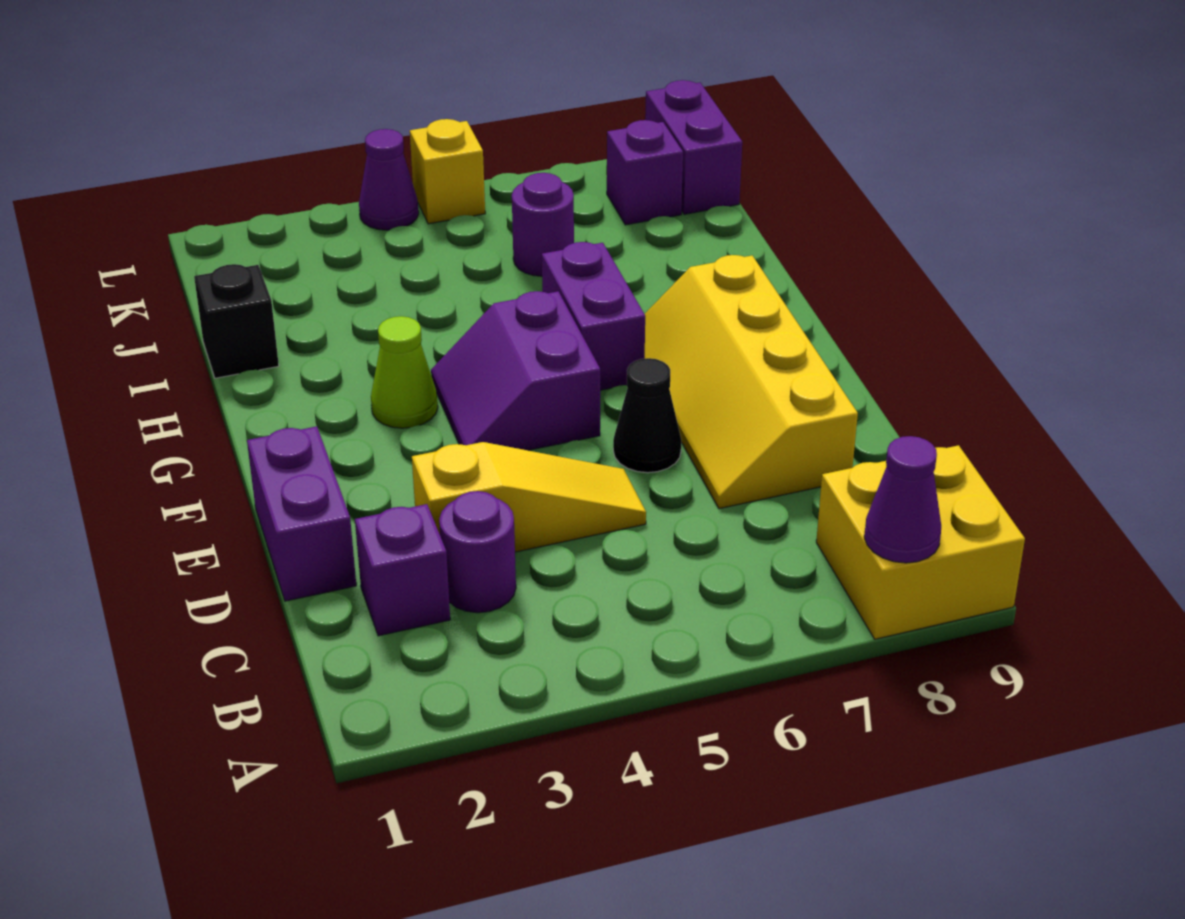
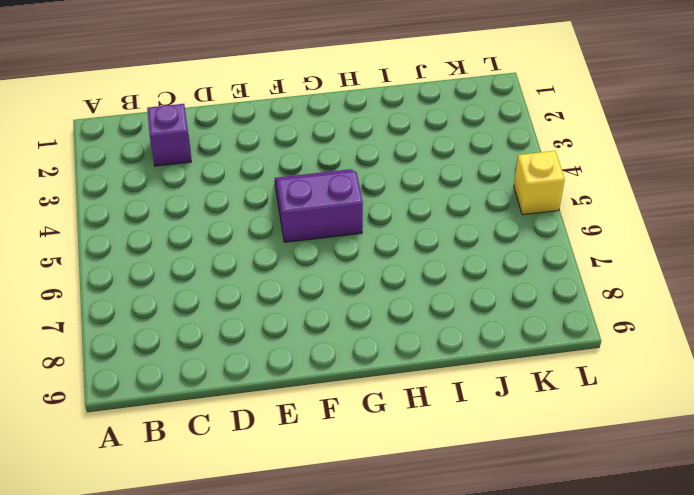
none -> yellow 2x2 brick [816,445,1025,639]
none -> purple 1x1 round brick [439,491,516,613]
none -> purple 1x2 brick [247,426,356,601]

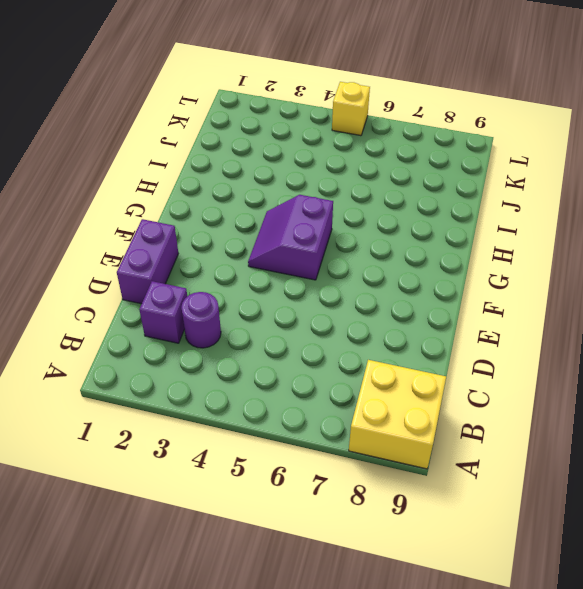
none -> yellow 1x3 slope [412,442,646,552]
none -> yellow 2x4 slope [645,255,858,509]
none -> black 1x1 cone [613,358,681,473]

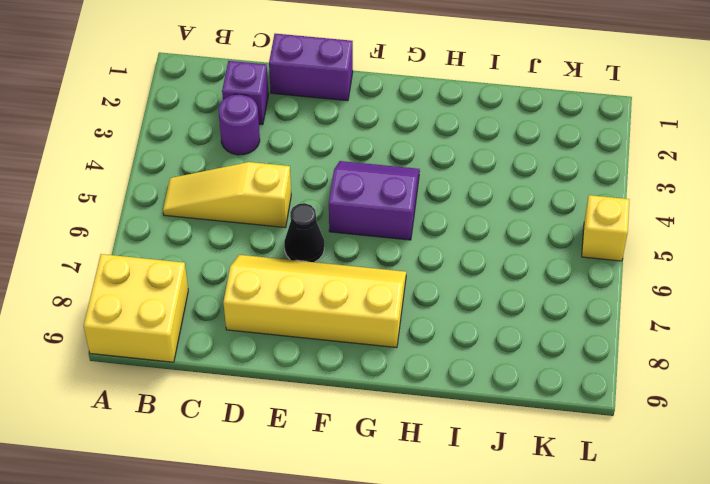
yellow 1x3 slope [163,162,291,228] -> yellow 1x3 slope turned to [412,442,646,552]
none -> lime 1x1 cone [371,316,438,428]
none -> purple 1x2 brick [542,242,645,390]
none -> black 1x1 brick [194,264,279,378]

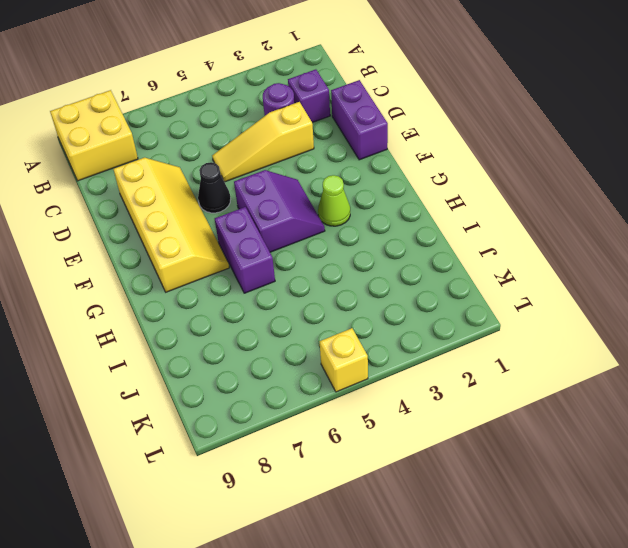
none -> black 1x1 brick [194,264,279,378]
none -> purple 1x1 round brick [512,173,574,276]
none -> purple 1x1 brick [607,120,683,225]

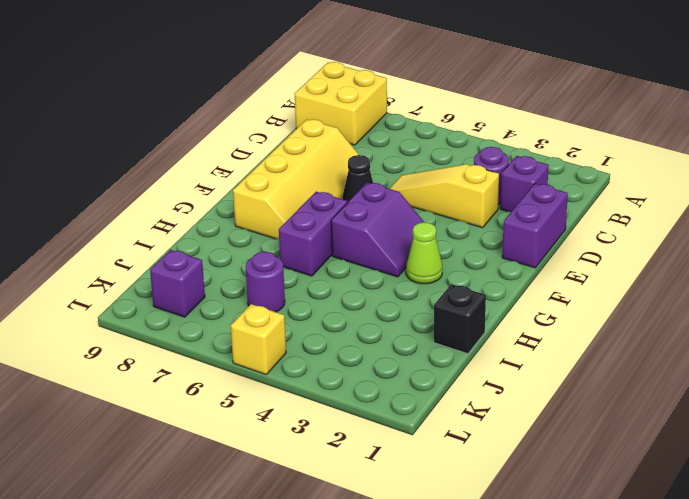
none -> purple 1x2 brick [645,80,742,214]
none -> purple 1x1 cone [359,129,419,230]
none -> purple 1x1 cone [864,436,941,563]

